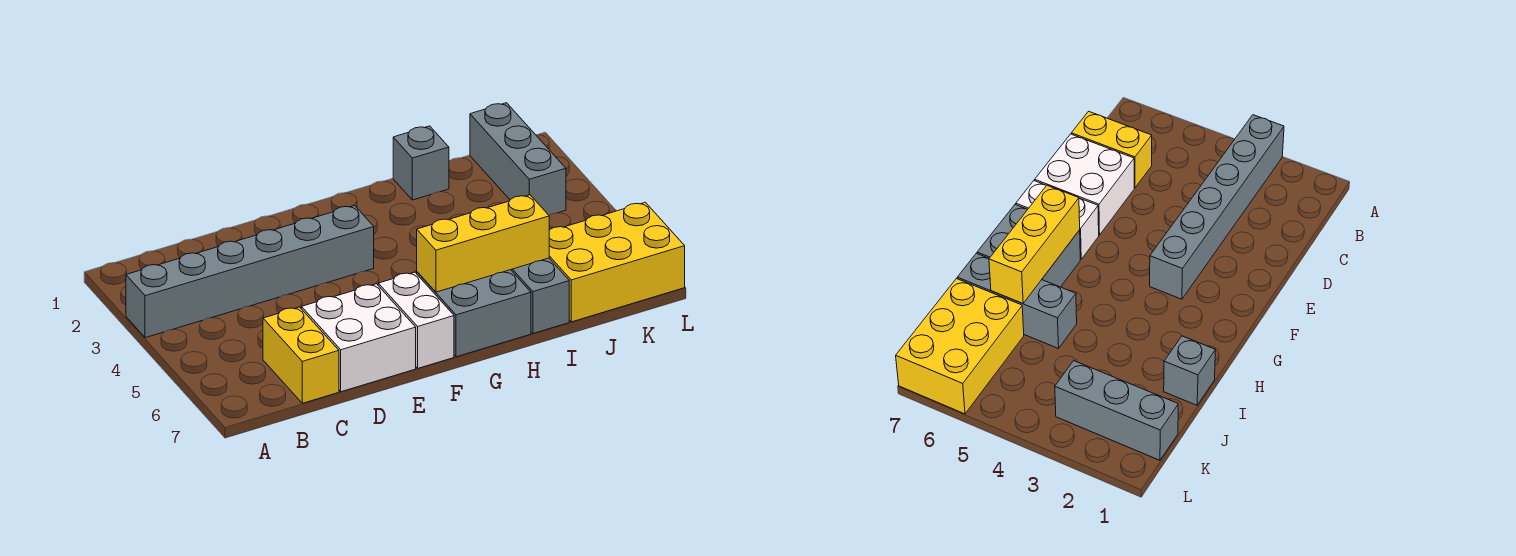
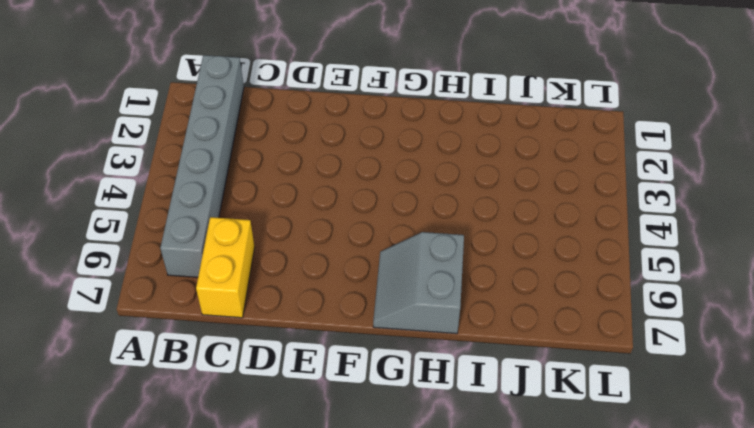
grey 1x6 brick [160,55,244,277] -> grey 1x6 brick turned to [126,206,374,338]
grey 2x2 slope [373,232,464,334] -> grey 2x2 brick [417,270,531,357]
none -> white 2x2 brick [302,284,416,392]
none -> white 1x2 brick [378,272,454,368]

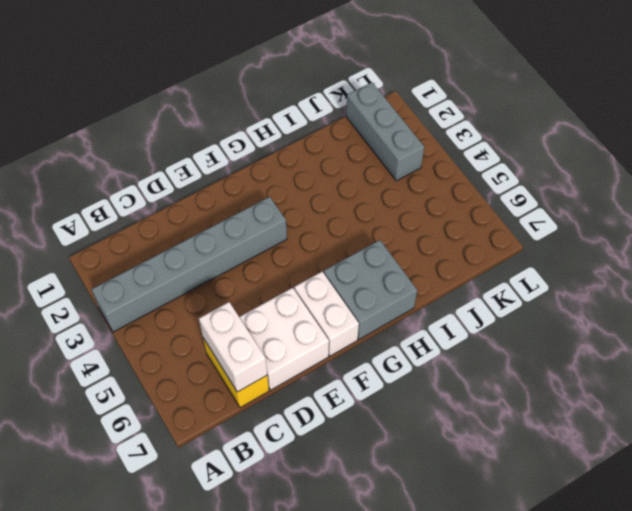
white 1x2 brick [199,302,267,392] -> none
none -> grey 1x1 brick [393,126,449,200]
none -> grey 1x3 brick [511,258,569,334]

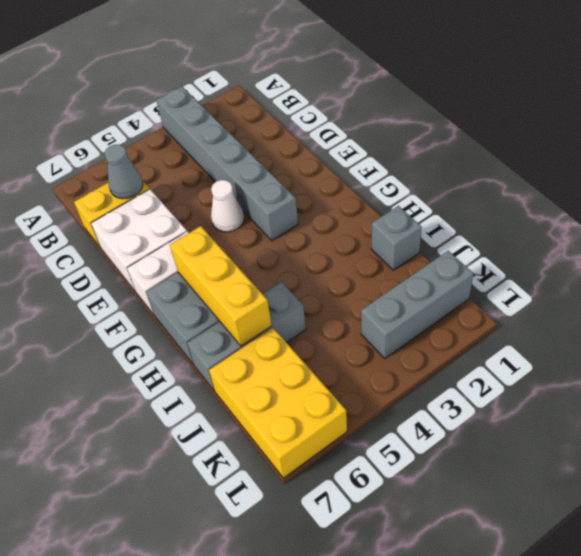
grey 1x1 cone [104,145,143,199] -> none
white 1x1 cone [211,180,244,232] -> none

